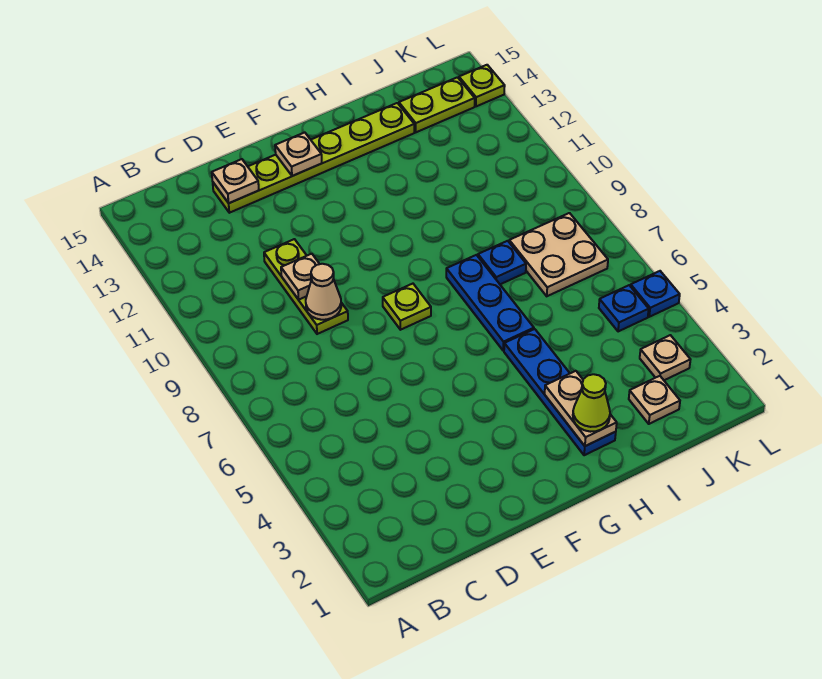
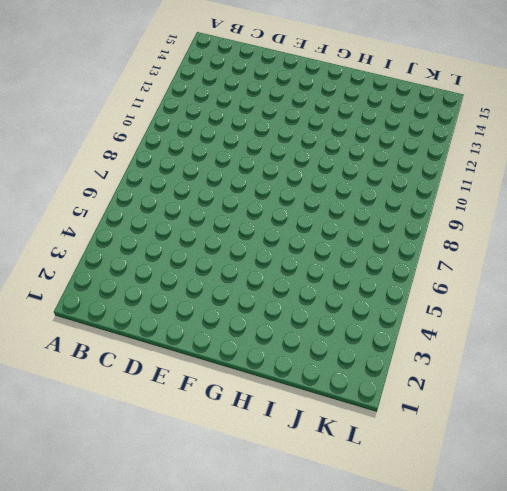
none -> lime 1x3 plate [264,239,348,334]
none -> lime 1x6 plate [213,103,414,213]
none -> lime 1x1 plate [383,284,431,330]

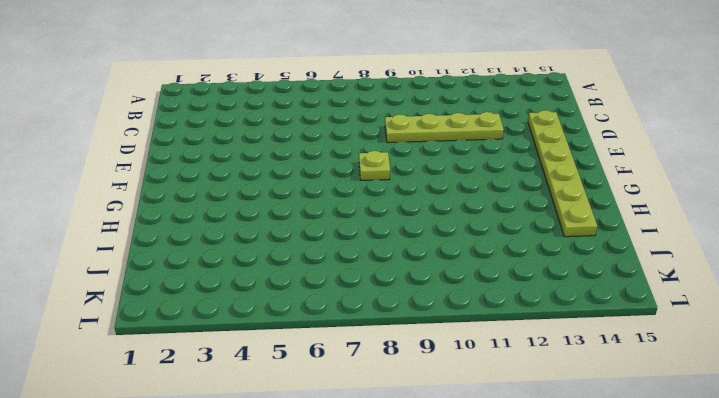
lime 1x4 plate [385,112,504,143] -> lime 1x3 plate [264,239,348,334]
none -> blue 1x4 plate [504,329,616,455]
none -> blue 1x3 plate [446,255,534,351]
none -> blue 1x1 plate [478,241,526,284]

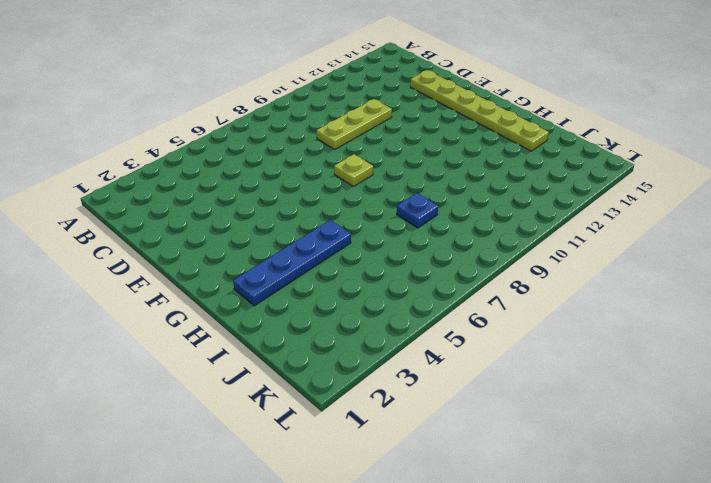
none -> blue 1x3 plate [446,255,534,351]
none -> tan 1x1 plate [629,376,680,424]
none -> tan 2x2 plate [509,213,608,296]

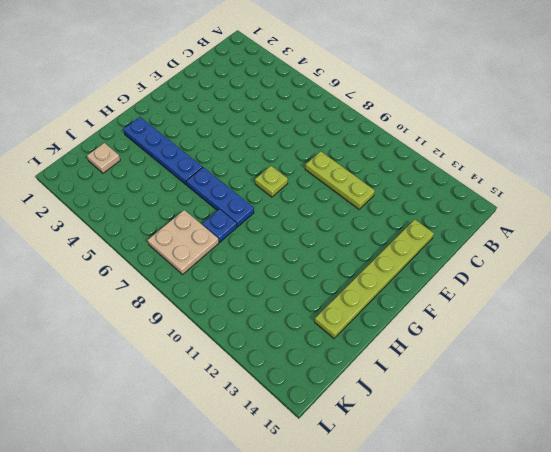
none -> lime 1x2 plate [399,77,475,132]
none -> tan 1x1 plate [640,335,691,380]
none -> blue 1x1 plate [599,285,649,332]

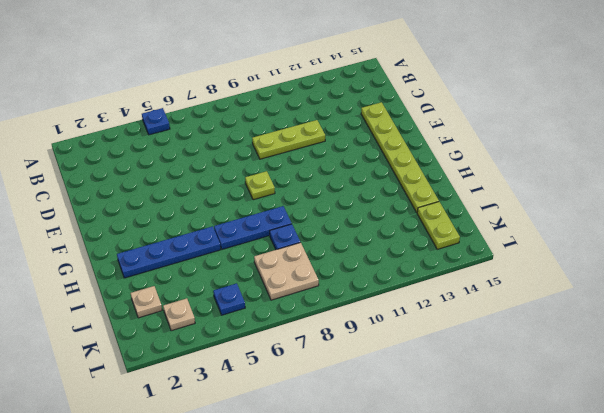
blue 1x1 plate [142,108,170,135] -> blue 1x1 plate moved to [631,271,680,317]
none -> lime 1x1 plate [459,65,505,106]
none -> tan 1x1 cone [306,264,341,320]
none -> tan 1x1 plate [281,254,319,300]

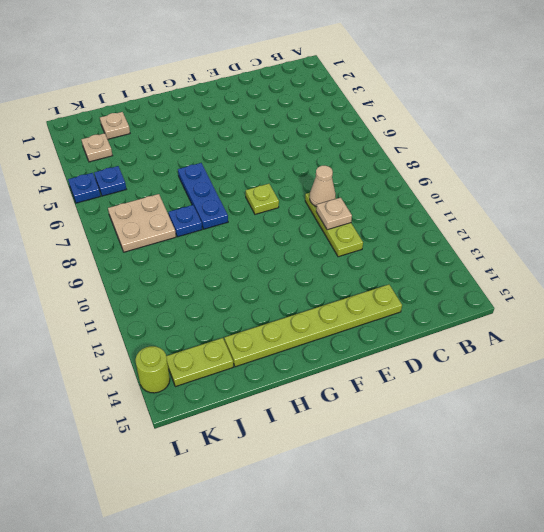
lime 1x1 round brick [135,346,170,393] -> lime 1x1 plate [459,65,505,106]
none -> blue 1x4 plate [504,329,616,455]
none -> tan 1x1 plate [212,159,259,203]
none -> tan 1x1 plate [275,132,322,176]

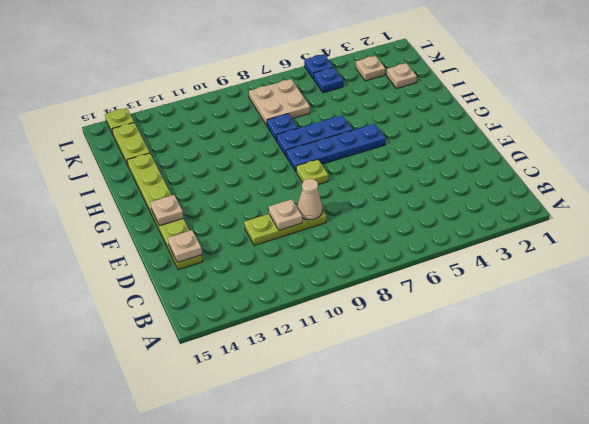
blue 1x4 plate [286,124,386,171] -> blue 1x4 plate moved to [504,329,616,455]
none -> tan 1x2 plate [545,371,617,446]
none -> lime 1x1 cone [573,374,610,432]

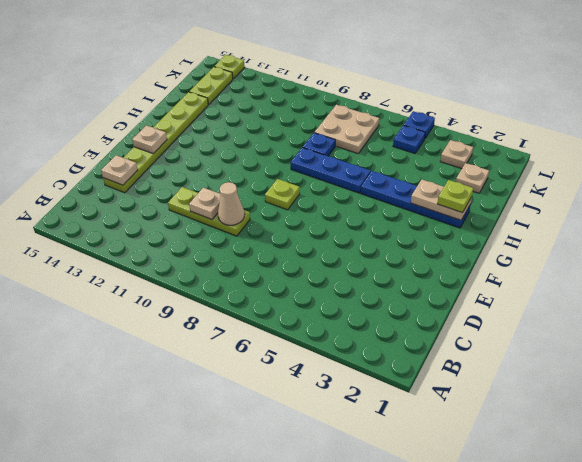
lime 1x1 plate [437,180,473,213] -> lime 1x1 cone [573,374,610,432]

